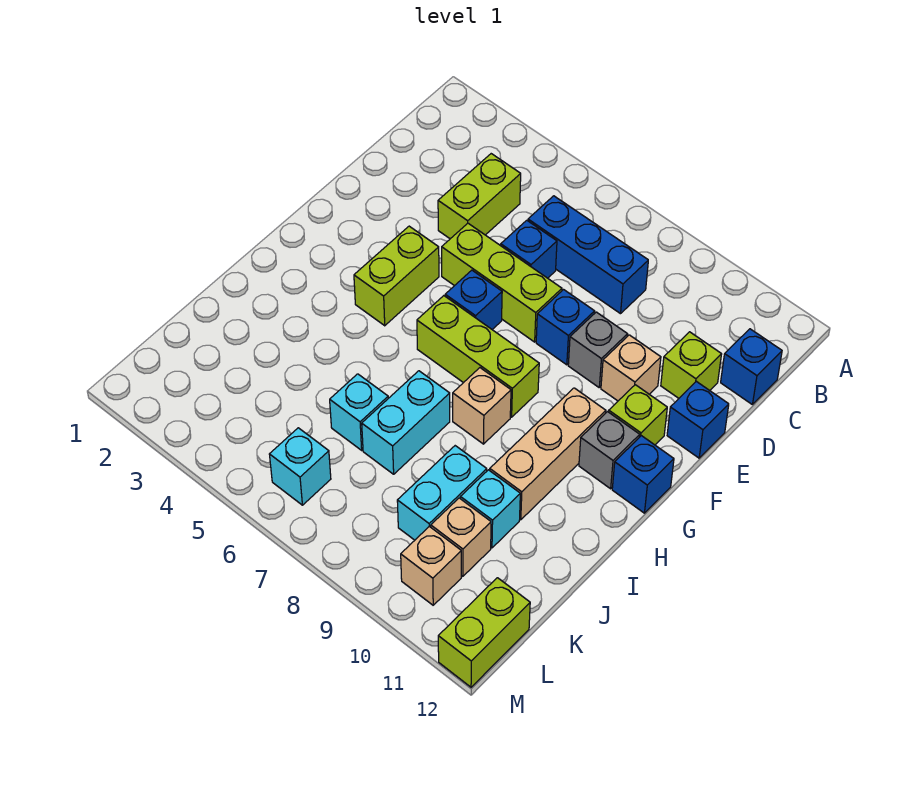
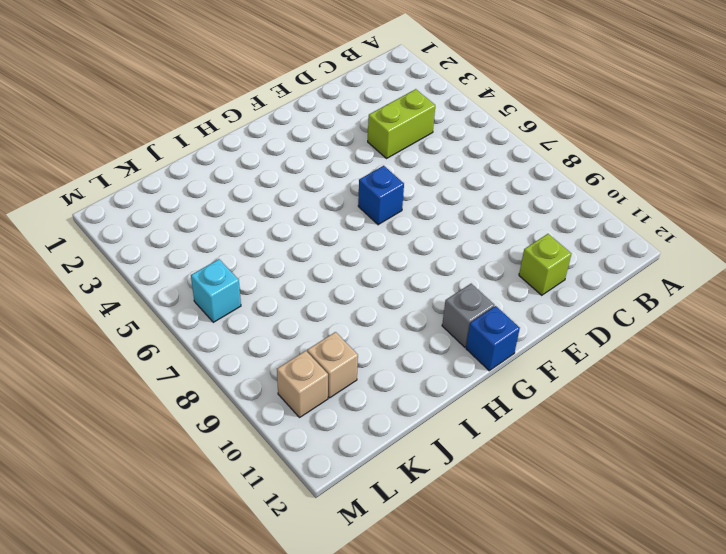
none -> blue 1x3 brick [528,196,648,314]
none -> blue 1x1 brick [721,329,782,405]
none -> blue 1x1 brick [501,220,557,278]

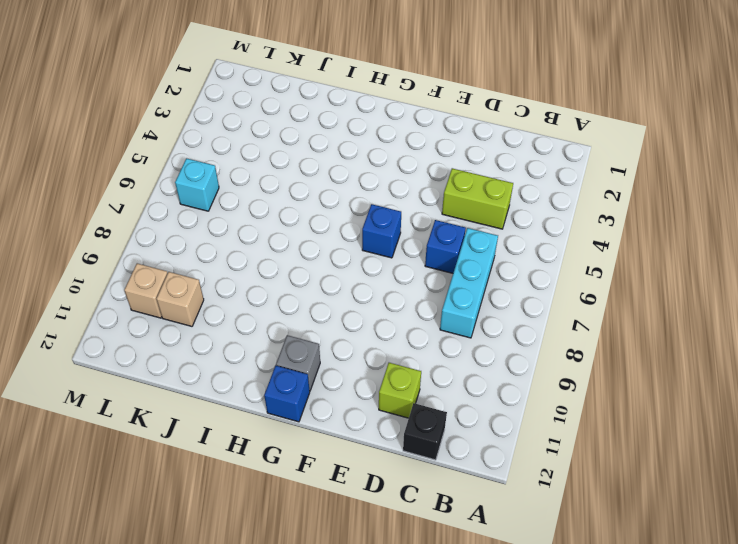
cyan 1x3 brick [440,228,498,338] -> blue 1x3 brick [528,196,648,314]
black 1x1 brick [403,403,447,460] -> blue 1x1 brick [721,329,782,405]
none -> lime 1x3 brick [442,223,562,342]
none -> blue 1x1 brick [536,290,595,365]
none -> grey 1x1 brick [568,312,628,387]

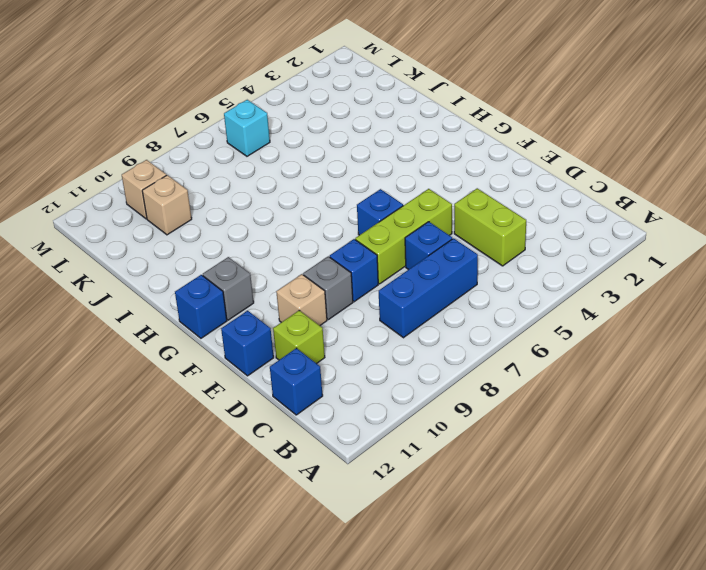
none -> lime 1x2 brick [354,226,439,326]
none -> lime 1x1 brick [609,385,667,445]
none -> lime 1x3 brick [417,296,539,417]

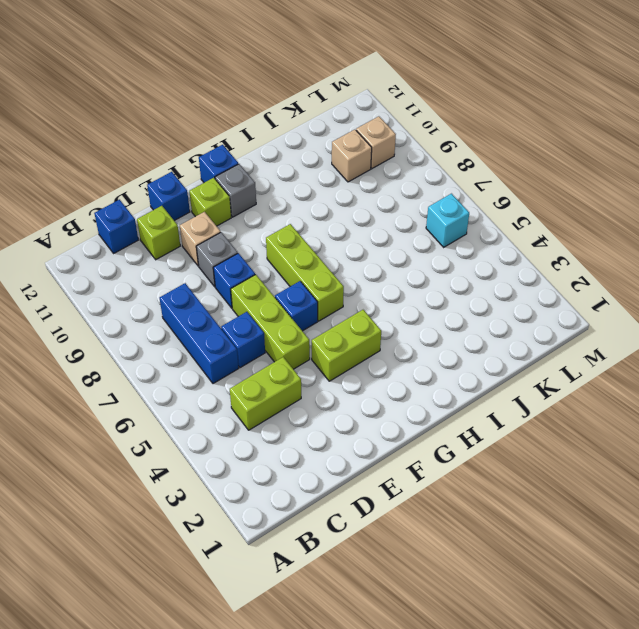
none -> tan 1x3 brick [490,388,606,520]
none -> tan 1x1 brick [453,368,511,444]
none -> cyan 1x2 brick [362,371,450,474]

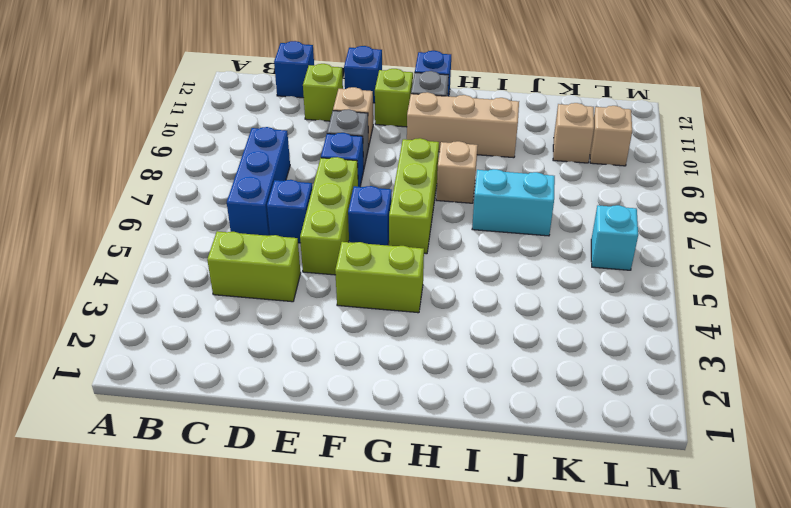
none -> cyan 1x1 brick [330,374,388,450]
none -> cyan 1x2 brick [397,446,487,540]
none -> cyan 1x1 brick [460,470,520,548]

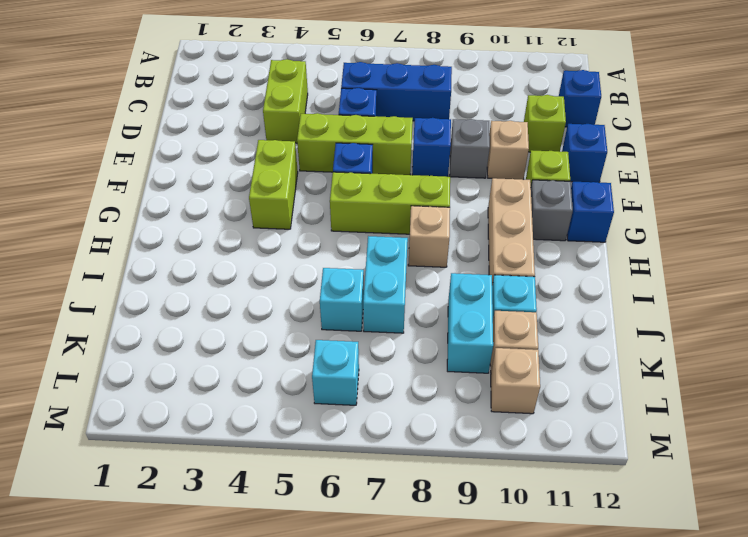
none -> lime 1x2 brick [438,578,530,687]

